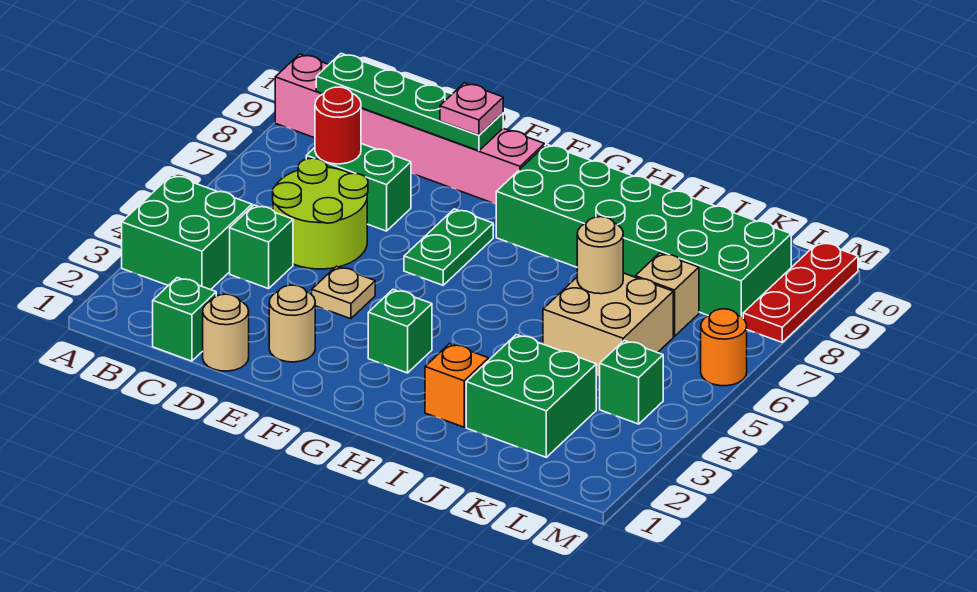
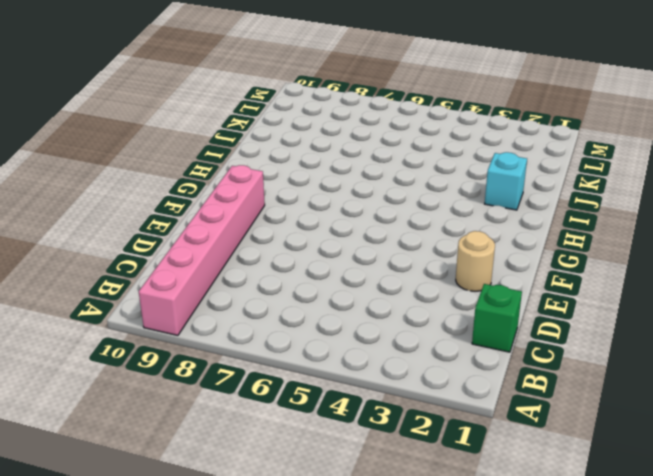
cyan 1x1 brick [485,152,527,210] -> orange 1x1 brick [425,344,489,427]
none -> green 2x2 brick [122,175,252,290]
none -> green 1x1 brick [230,205,293,289]
none -> lime 2x2 round brick [273,158,368,269]

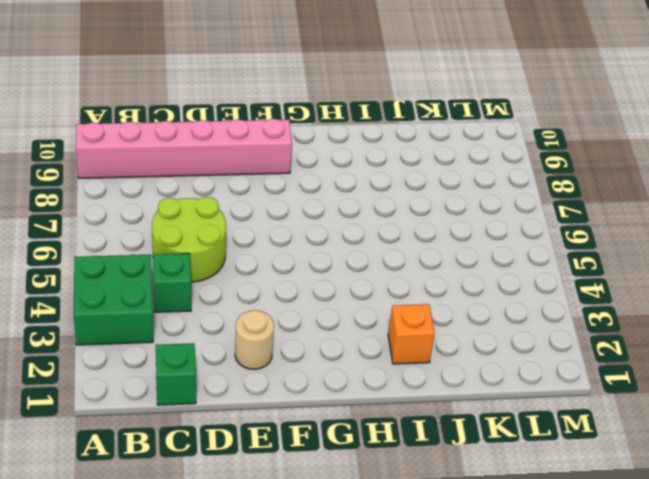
none -> green 1x2 brick [306,144,411,231]
none -> tan 1x1 round brick [203,294,249,371]
none -> tan 1x1 plate [312,266,375,319]

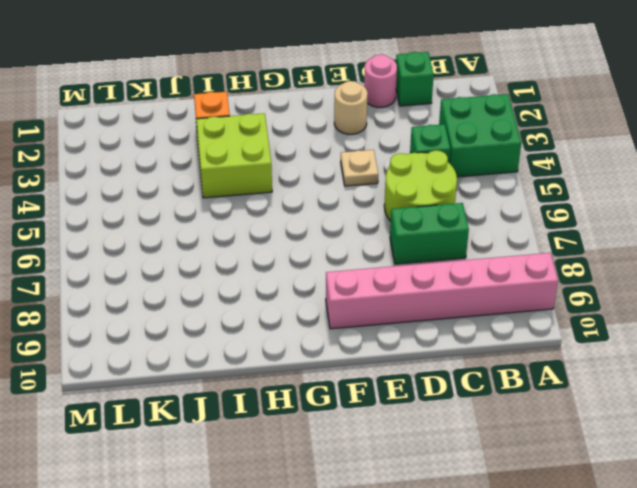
pink 1x1 round brick [364,55,397,108] -> tan 1x1 round brick [203,294,249,371]
lime 2x2 brick [196,113,272,198] -> none
none -> green 1x2 plate [404,209,493,285]
none -> green 1x1 brick [368,290,432,373]
none -> green 2x6 brick [496,144,791,318]

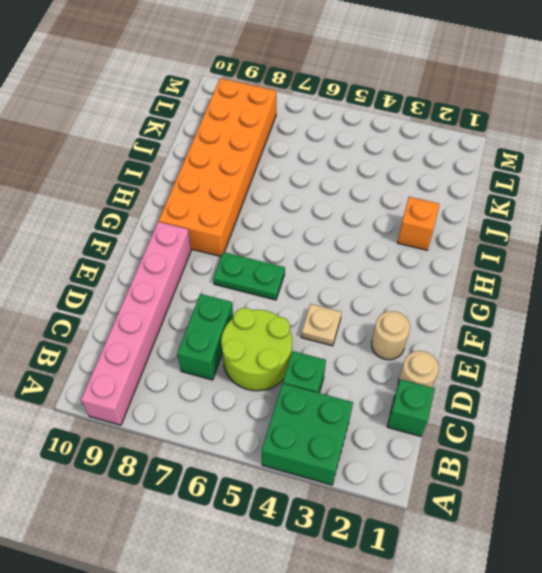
orange 2x6 brick [159,78,276,256] -> green 2x6 brick [496,144,791,318]
none -> green 1x1 brick [368,290,432,373]
none -> green 2x2 brick [466,335,596,457]
none -> tan 2x2 brick [543,273,673,376]

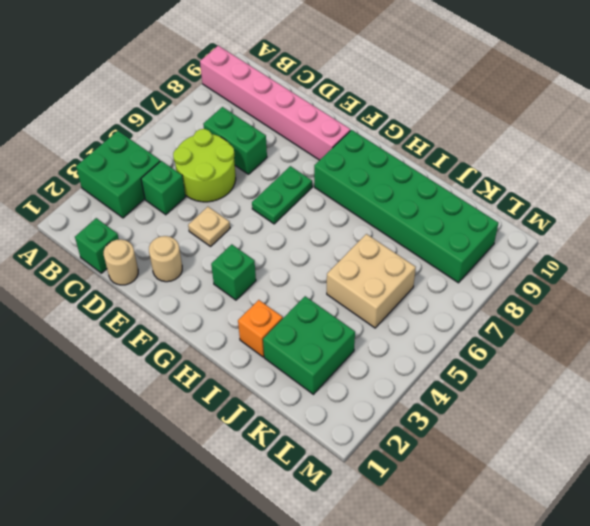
none -> tan 1x1 brick [635,253,699,337]
none -> green 1x1 brick [600,341,663,424]
none -> orange 1x1 round brick [701,309,747,386]

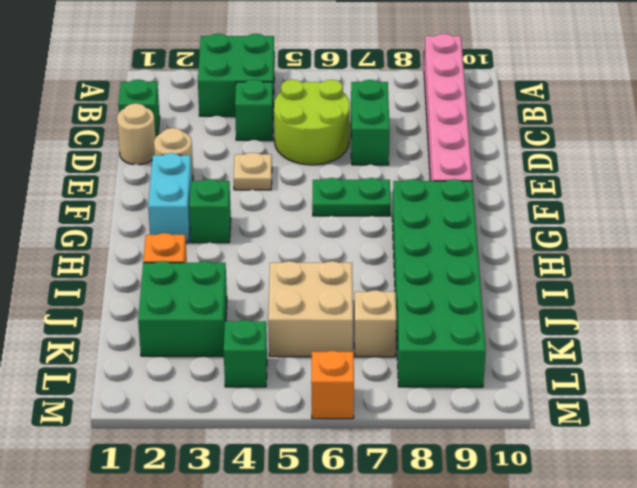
cyan 1x2 brick [148,153,192,243] -> none
orange 1x1 brick [311,351,354,419] -> orange 1x1 round brick [701,309,747,386]
none -> red 1x3 plate [743,242,858,342]
none -> green 1x4 plate [316,53,503,151]
none -> red 1x1 round brick [315,87,361,164]

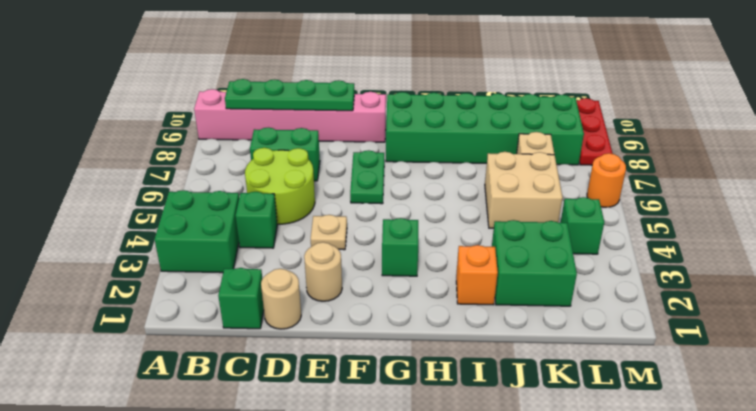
none -> red 1x1 round brick [315,87,361,164]
none -> tan 1x1 round brick [577,217,623,294]
none -> pink 1x1 plate [440,83,503,135]

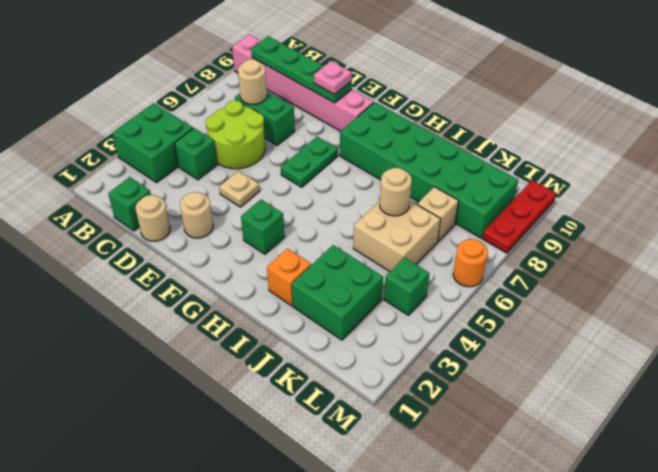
tan 1x1 round brick [238,59,267,105] -> red 1x1 round brick [315,87,361,164]

